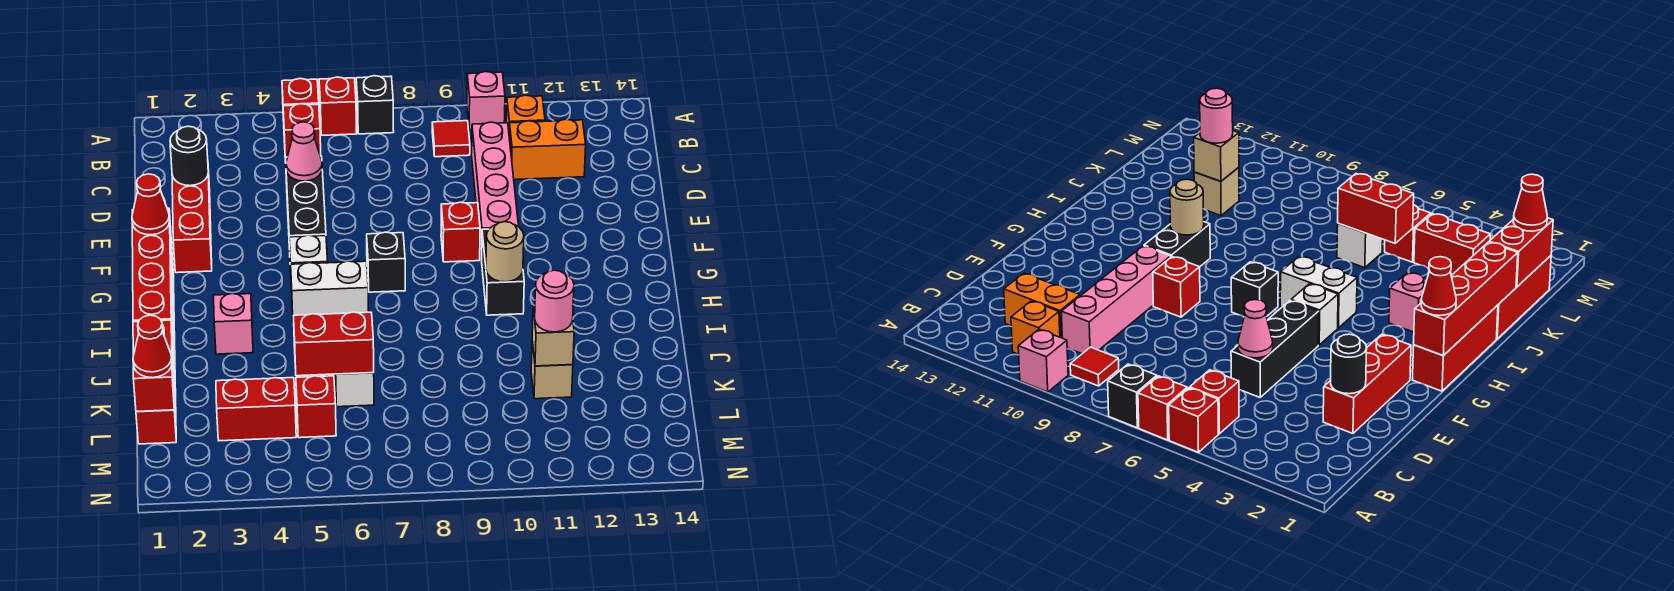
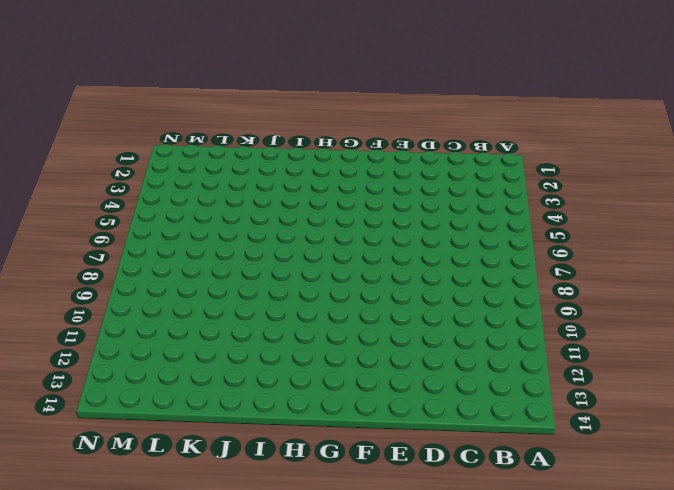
none -> red 1x1 brick [282,79,319,121]
none -> red 1x1 brick [319,77,357,135]
none -> black 1x1 brick [356,76,394,134]
none -> pink 1x1 brick [467,72,505,130]

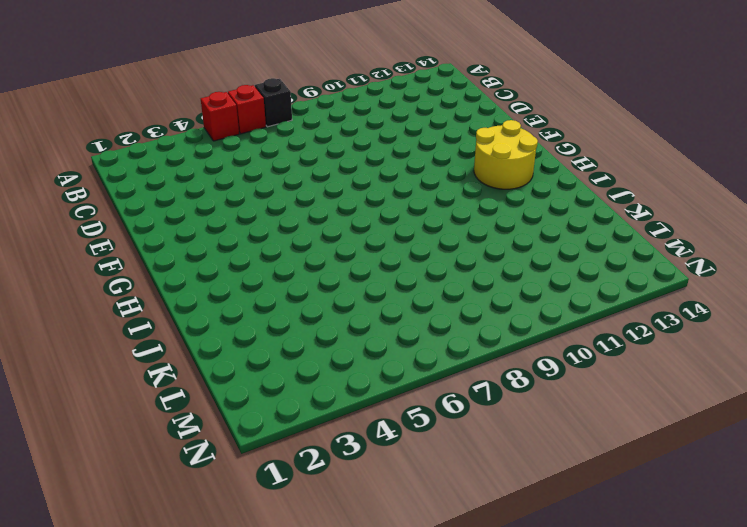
yellow 2x2 round brick [474,120,538,189] -> none
none -> pink 1x1 brick [467,72,505,130]
none -> red 1x1 brick [283,104,321,162]
none -> red 1x1 tile [432,121,470,157]
none -> orange 1x1 brick [506,95,545,130]

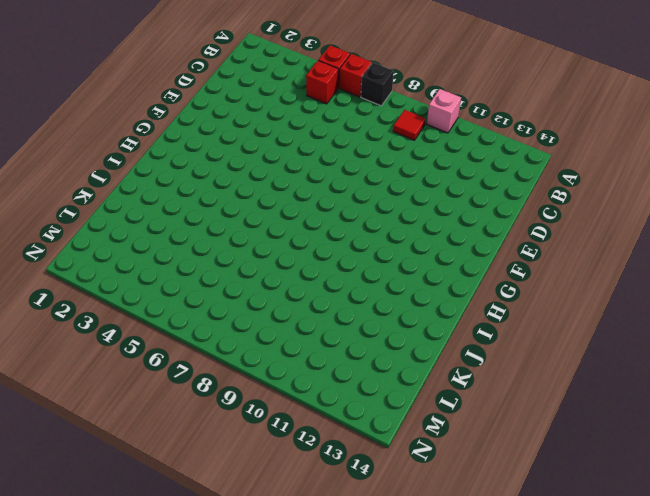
none -> orange 1x1 brick [506,95,545,130]
none -> pink 1x4 brick [472,122,519,259]
none -> orange 1x2 brick [509,119,586,180]
none -> red 1x3 brick [172,170,212,273]

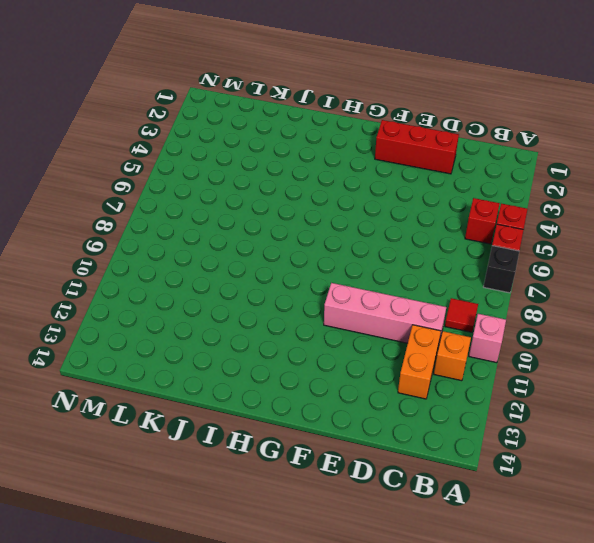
none -> black 1x3 brick [286,156,326,250]
none -> red 1x1 brick [441,202,480,262]
none -> red 1x3 brick [1412,305,1498,391]
none -> white 1x1 brick [289,235,328,293]

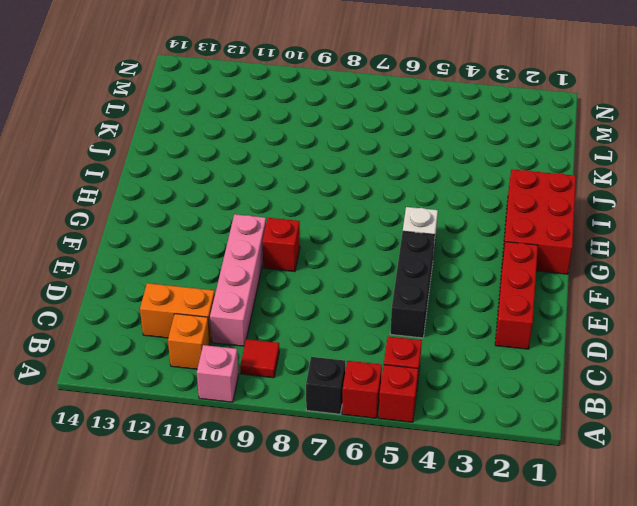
red 2x3 brick [502,169,576,274] -> red 1x3 brick [1412,305,1498,391]
none -> black 1x1 brick [367,232,405,292]
none -> black 1x2 brick [481,229,524,315]
none -> white 1x2 brick [291,261,369,323]
none -> pink 1x1 brick [214,294,253,354]

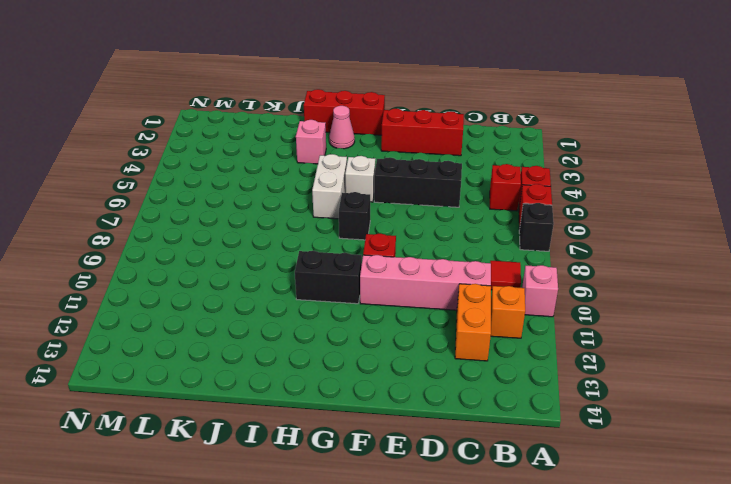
pink 1x1 cone [329,106,355,149] -> pink 1x1 cone moved to [286,122,322,181]
none -> red 1x3 brick [136,334,176,444]
none -> white 1x1 brick [335,373,374,407]
none -> tan 1x1 brick [531,342,573,399]
none -> red 1x2 brick [216,378,296,441]

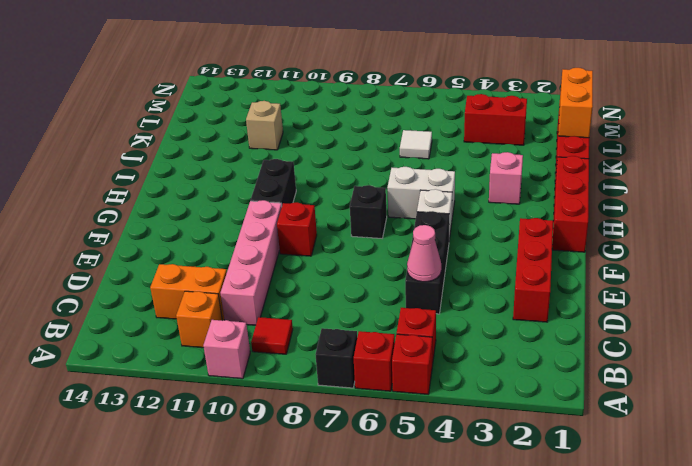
orange 1x2 brick [558,68,593,138] -> red 1x2 brick [133,320,174,412]
white 1x1 tile [400,130,432,159] -> white 1x1 brick [335,373,374,407]
none -> red 1x1 brick [296,376,336,438]
none -> black 1x1 round brick [170,126,208,186]
none -> red 1x4 brick [132,208,173,339]
none -> tan 1x1 round brick [486,222,524,282]

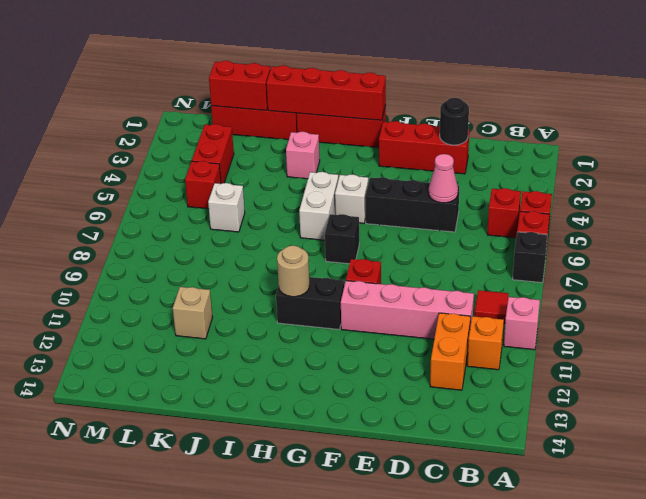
none -> red 1x2 brick [294,312,374,376]
none -> tan 1x1 brick [532,306,574,366]
none -> red 1x1 cone [132,174,170,235]
none -> pink 1x1 round brick [535,270,574,332]

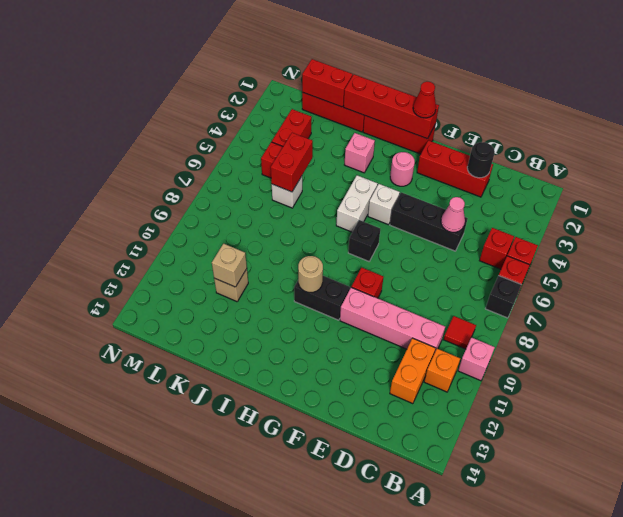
pink 1x1 round brick [390,152,415,186] -> pink 1x1 round brick moved to [535,270,574,332]
none -> red 1x1 cone [133,315,172,378]

